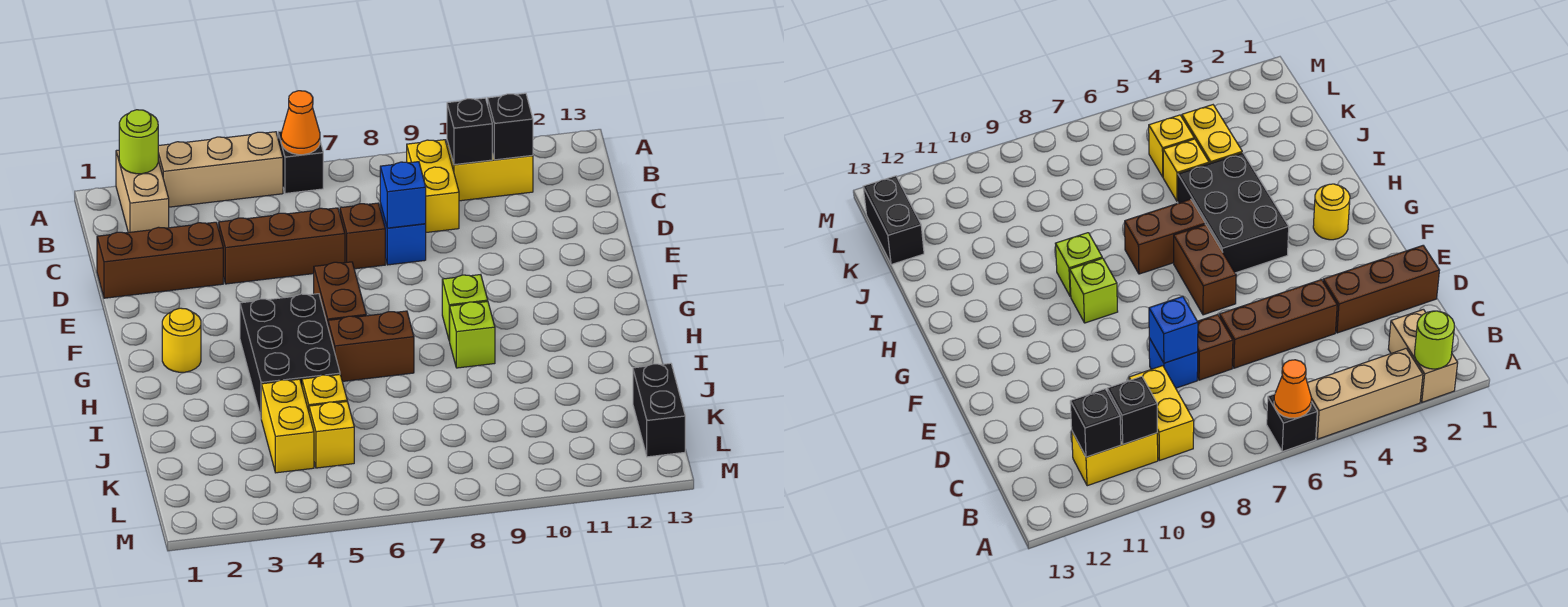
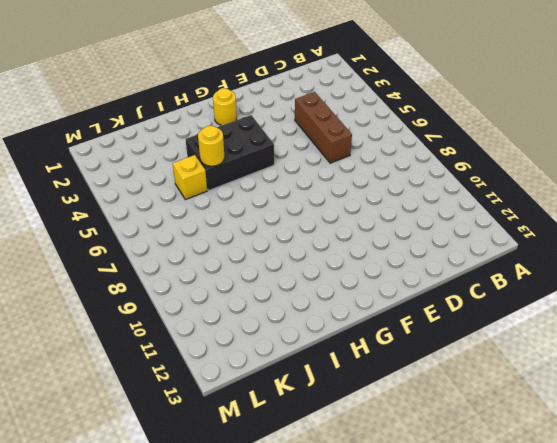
yellow 1x1 round brick [198,126,224,166] -> none
none -> tan 1x2 brick [116,150,169,233]
none -> tan 1x3 brick [158,132,283,207]
none -> black 1x1 brick [278,131,323,193]

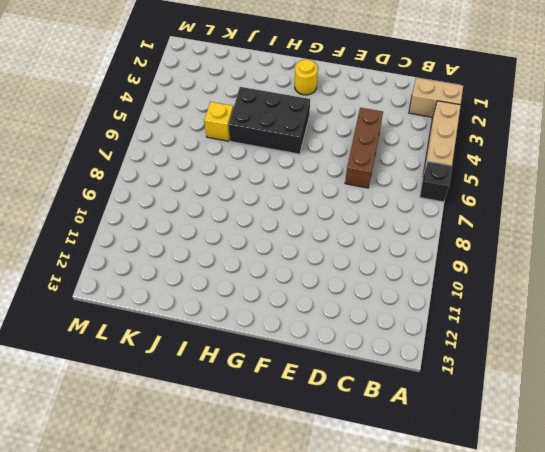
none -> yellow 1x2 brick [407,140,459,232]
none -> yellow 1x2 brick [447,141,533,201]
none -> brown 1x3 brick [97,222,223,298]

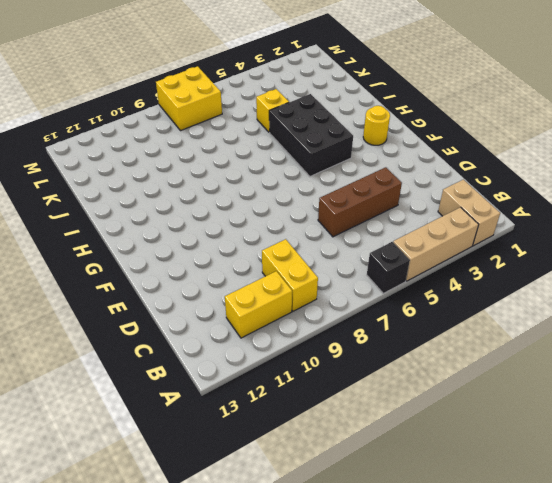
yellow 2x2 brick [156,66,222,131] -> none
none -> brown 1x3 brick [97,222,223,298]
none -> brown 1x1 brick [340,203,385,269]
none -> blue 1x1 brick [380,203,426,265]

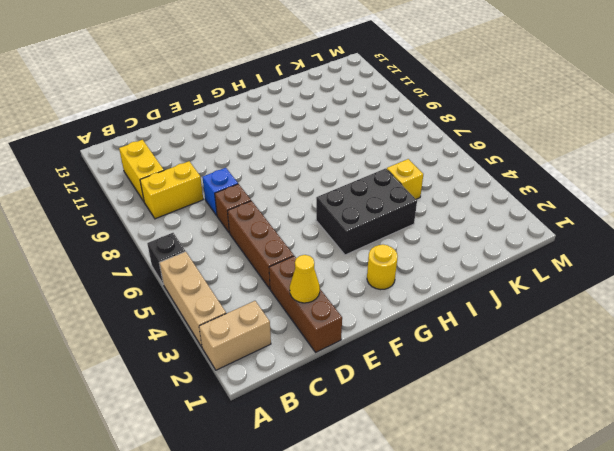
yellow 1x1 cone [290,255,320,303] -> none
none -> brown 1x2 brick [314,262,366,325]
none -> lime 1x1 brick [442,275,488,341]
none -> brown 1x2 brick [328,311,414,381]

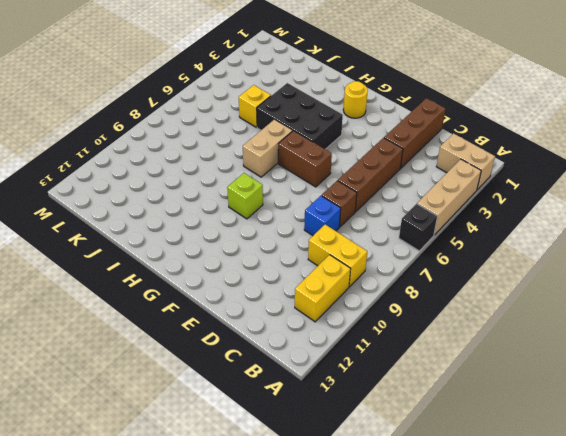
tan 1x2 brick [243,119,293,177] -> brown 1x2 brick [328,311,414,381]
none -> lime 1x1 brick [450,302,495,368]
none -> yellow 1x2 brick [261,379,314,473]
none -> yellow 1x1 brick [309,402,354,468]

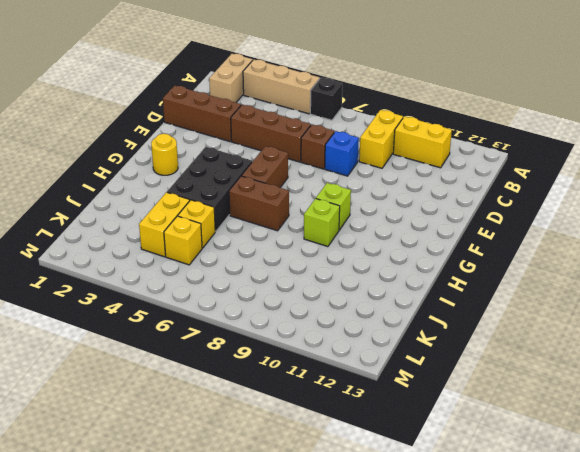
none -> black 1x2 brick [633,363,685,457]
none -> lime 1x1 round brick [119,110,158,174]
none -> orange 1x1 cone [281,91,320,155]

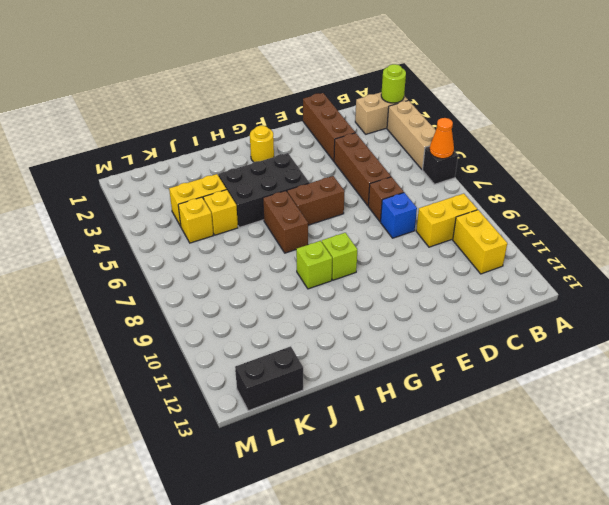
none -> black 1x1 brick [447,98,492,165]
none -> black 1x1 brick [488,93,533,160]
none -> blue 1x1 brick [380,162,426,228]

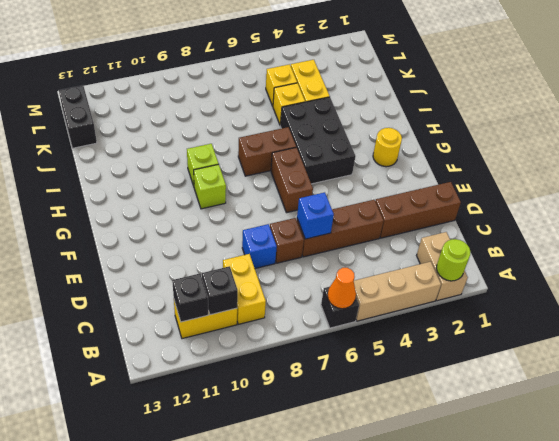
blue 1x1 brick [297,192,334,239] -> blue 1x1 brick moved to [380,162,426,228]

